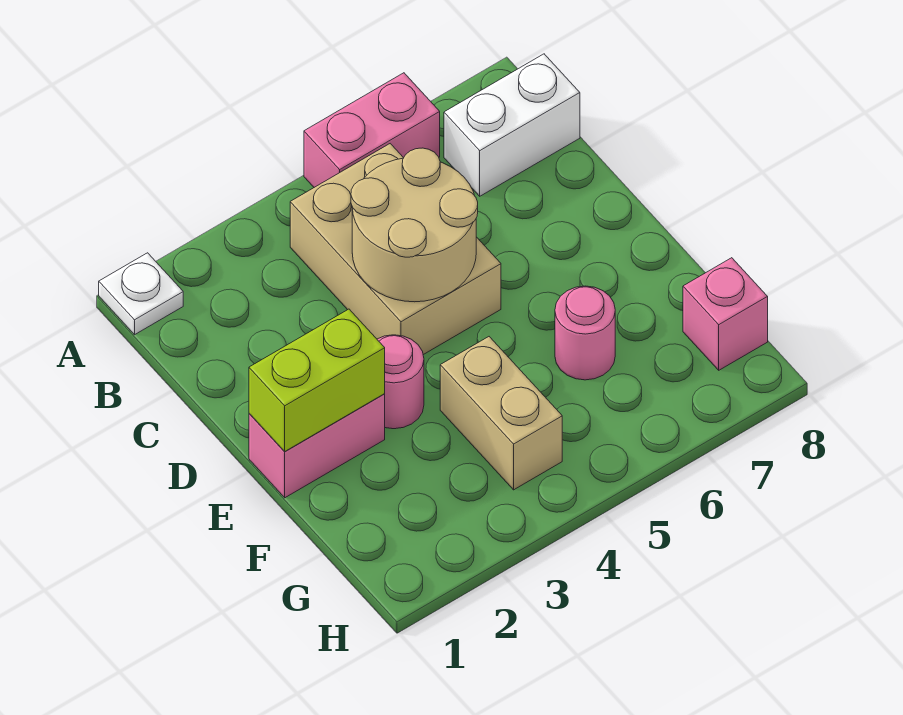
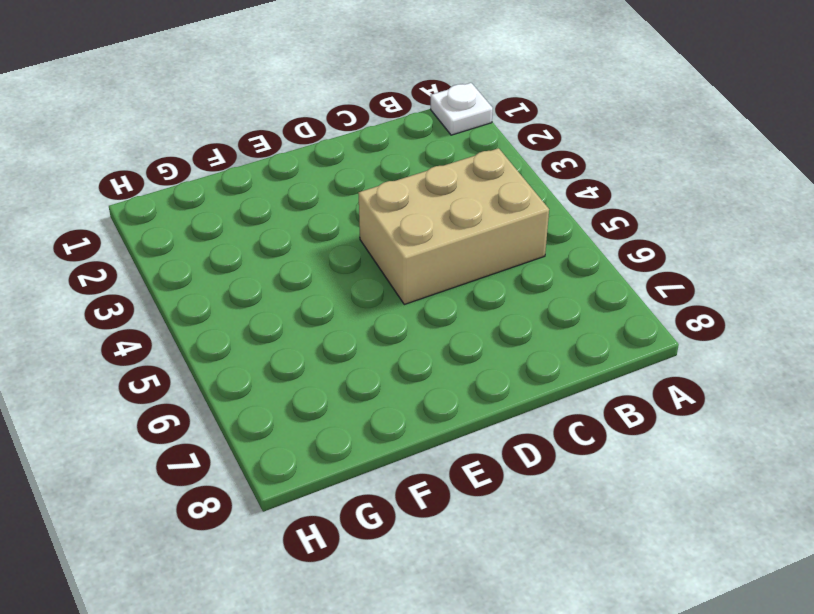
none -> pink 1x2 brick [304,73,440,187]
none -> white 1x2 brick [444,54,580,196]

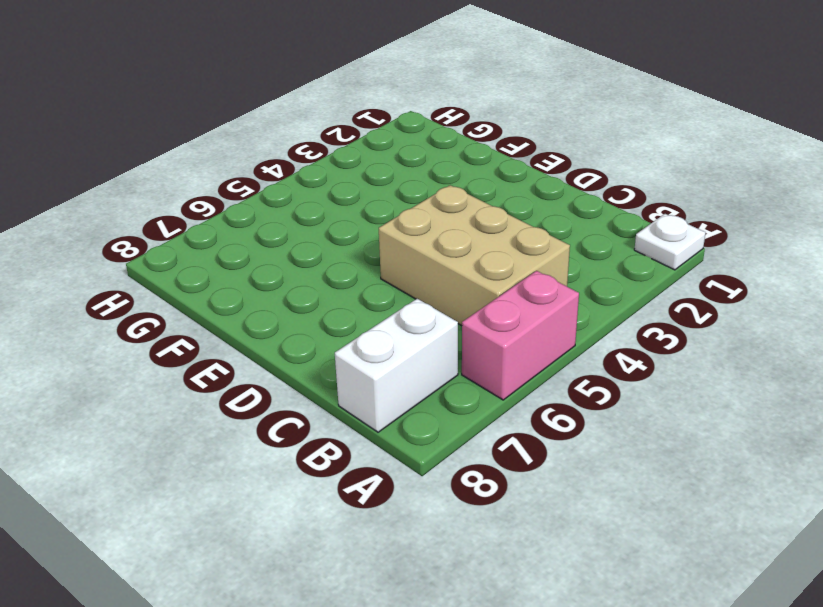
none -> pink 1x2 brick [249,394,385,498]
none -> pink 1x1 round brick [377,335,424,429]

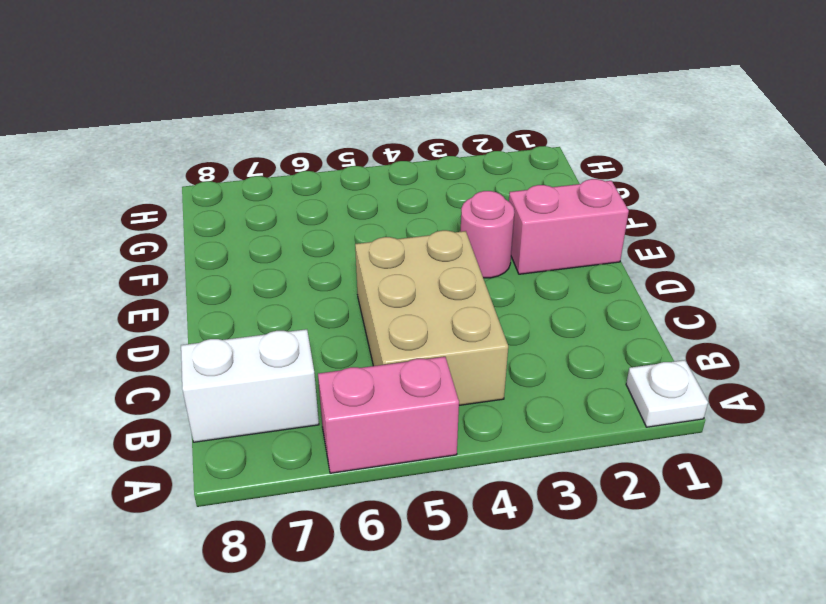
none -> tan 1x2 brick [440,337,562,490]
none -> pink 1x1 round brick [555,286,615,380]

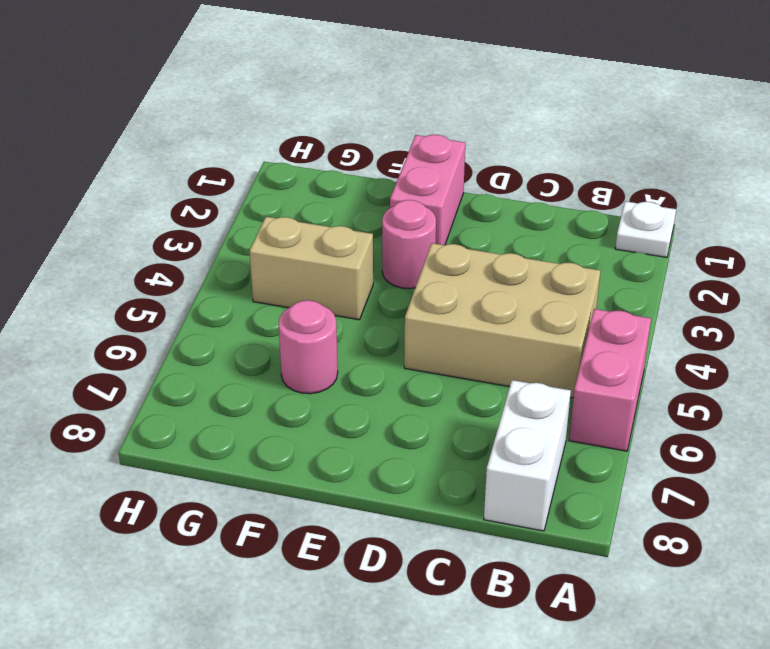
none -> pink 1x1 brick [683,258,768,370]
none -> tan 2x2 round brick [351,148,478,302]

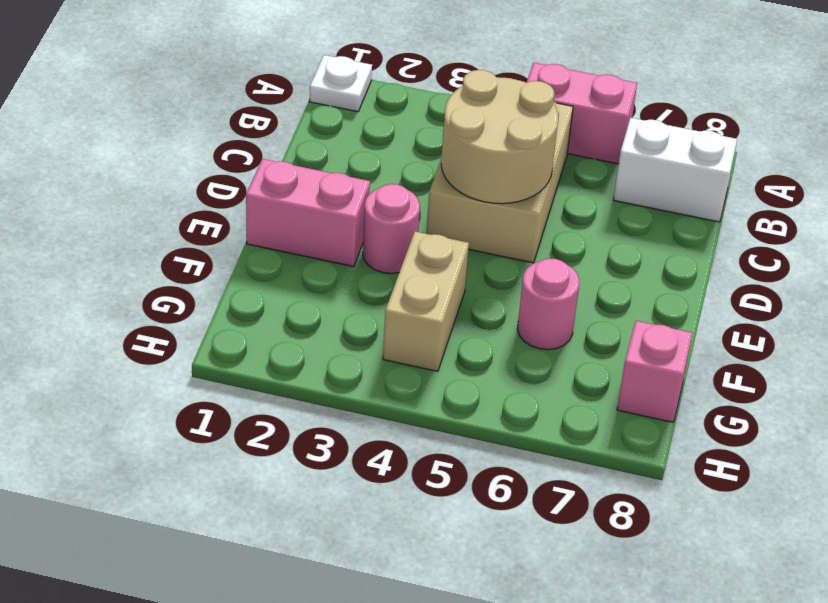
none -> lime 1x2 brick [249,309,385,452]

